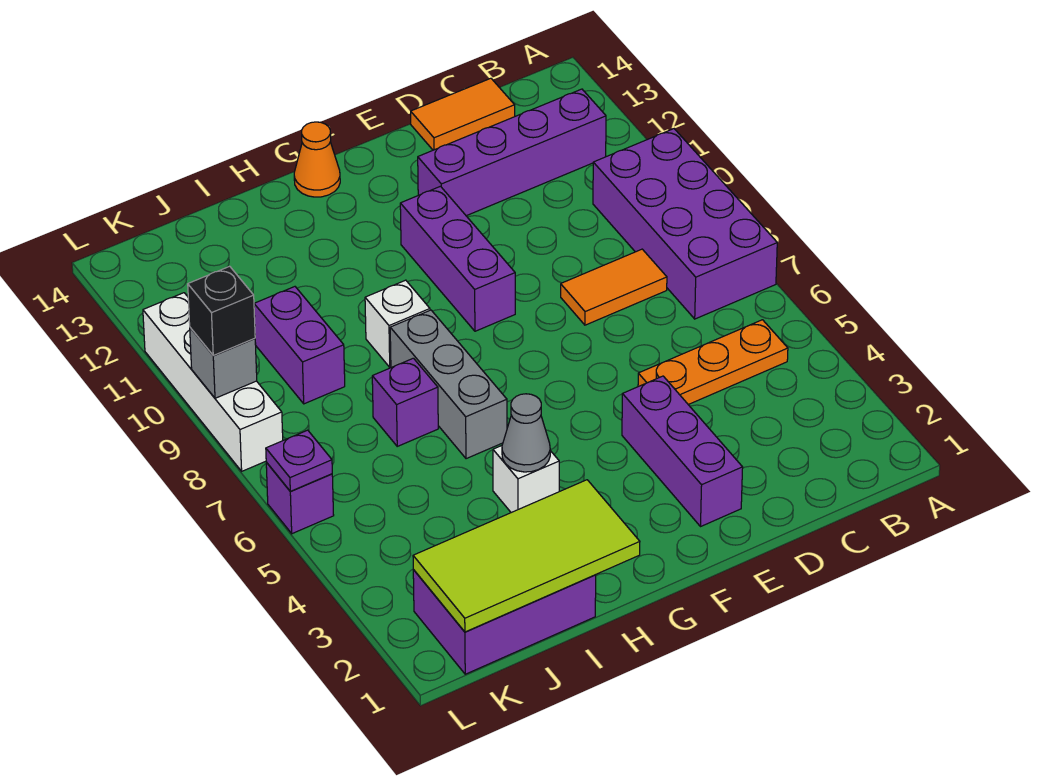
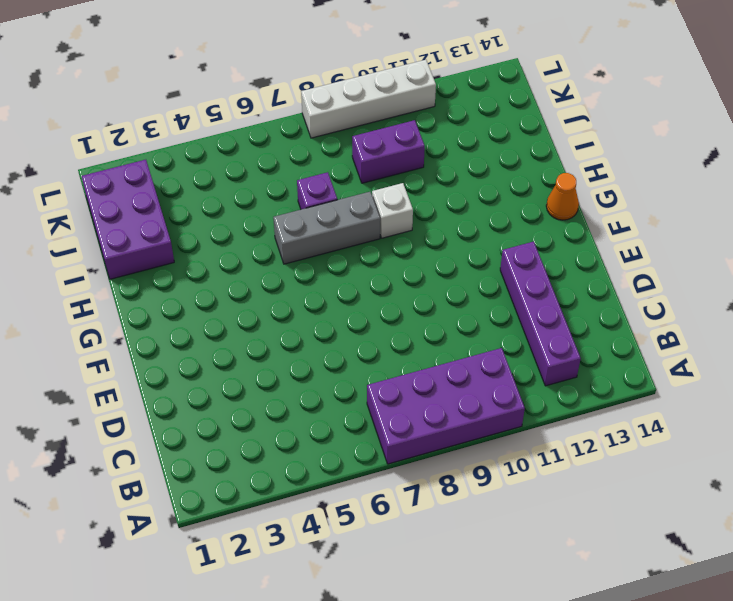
none -> orange 1x3 plate [638,320,788,405]
none -> orange 1x2 tile [561,249,667,325]
none -> orange 1x2 tile [411,78,515,150]

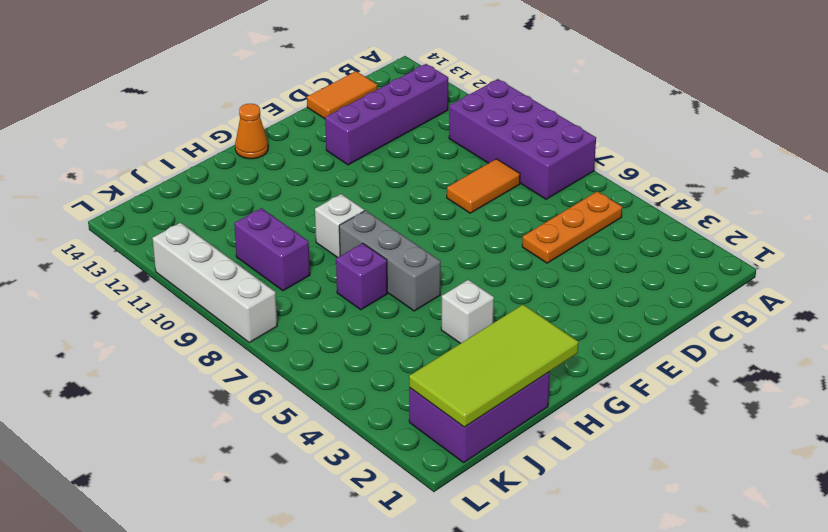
none -> purple 1x3 brick [622,376,743,526]
none -> purple 1x3 brick [400,186,515,331]
none -> purple 1x1 brick [266,462,334,534]

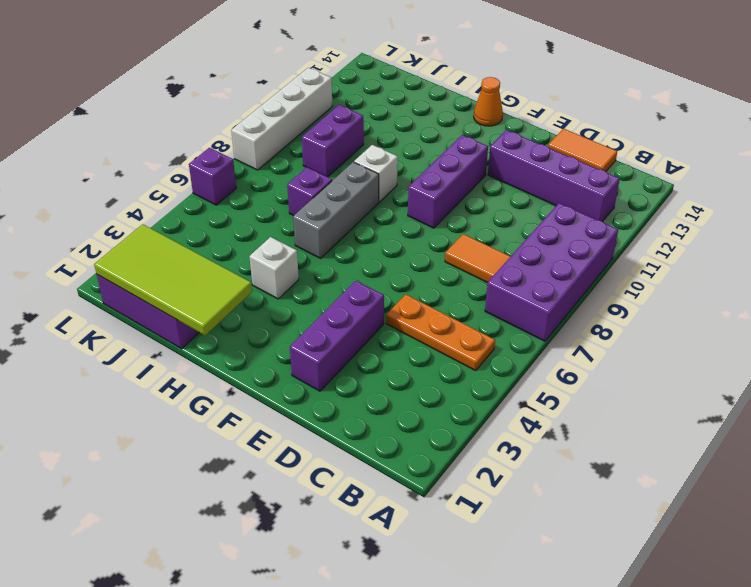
none -> grey 1x1 cone [502,394,550,472]
none -> purple 1x1 plate [266,430,332,491]
none -> grey 1x1 brick [190,328,257,398]

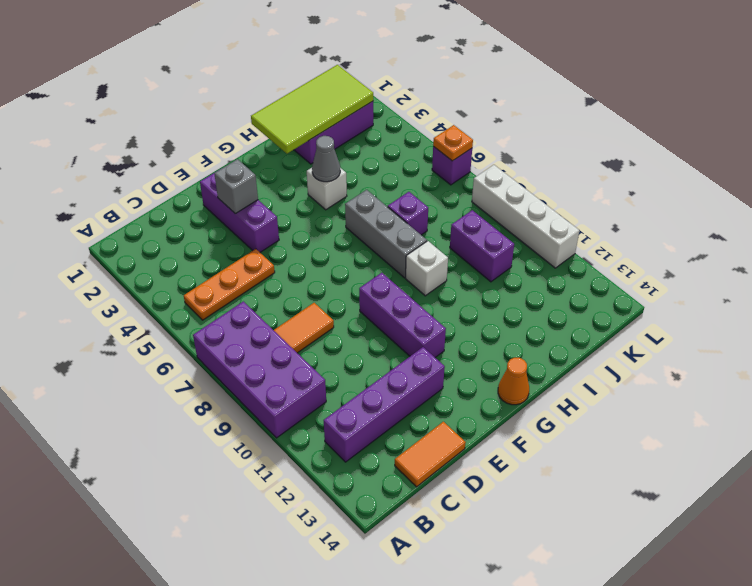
grey 1x1 brick [214,159,258,214] -> grey 1x1 brick moved to [190,328,257,398]
orange 1x1 plate [433,125,473,161] -> purple 1x1 plate [266,430,332,491]
none -> black 1x1 brick [188,266,255,355]

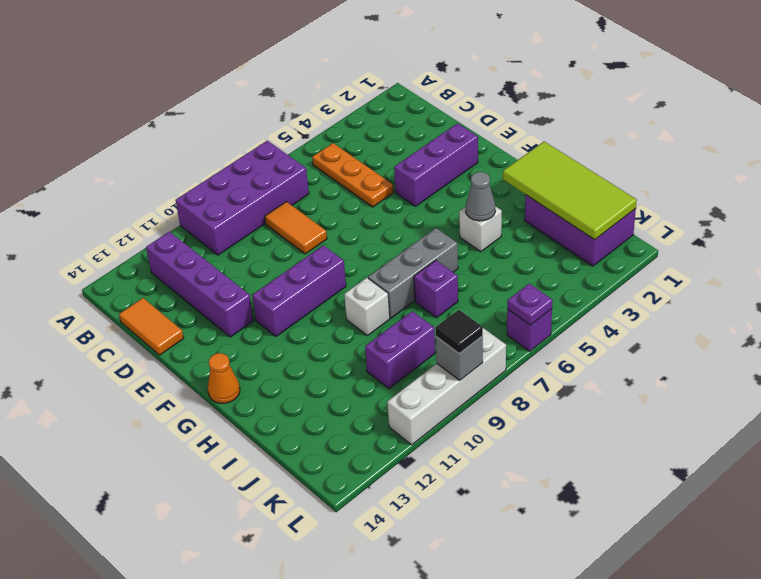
black 1x1 tile [435,310,483,353] -> black 1x1 brick [188,266,255,355]

